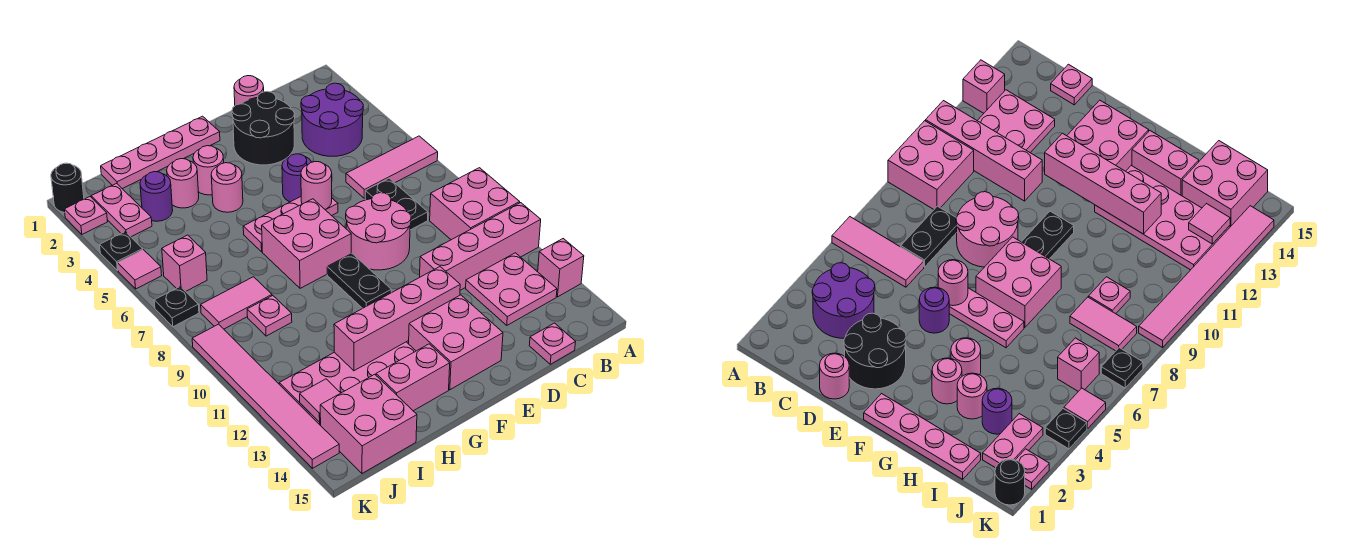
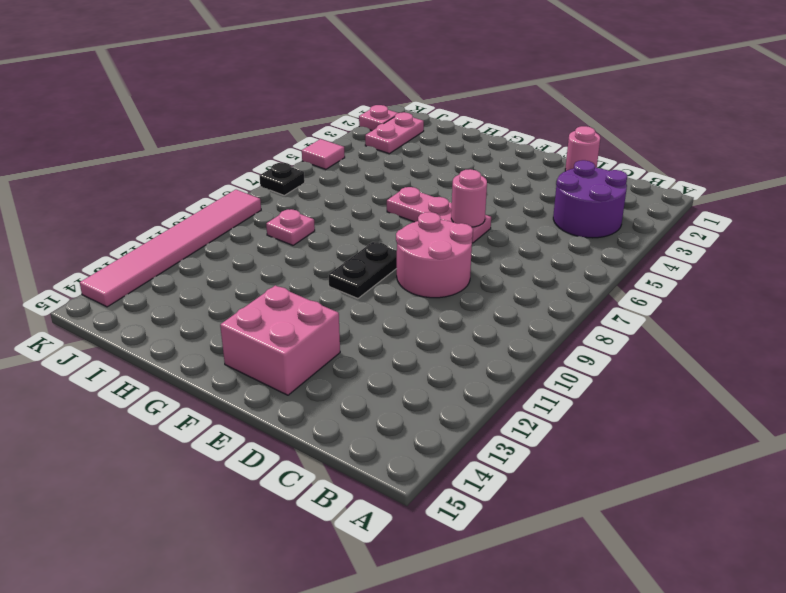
none -> pink 1x3 tile [346,136,438,198]
none -> pink 2x2 brick [430,168,520,240]
none -> pink 1x4 brick [420,203,541,290]
none -> pink 1x1 brick [538,239,584,297]

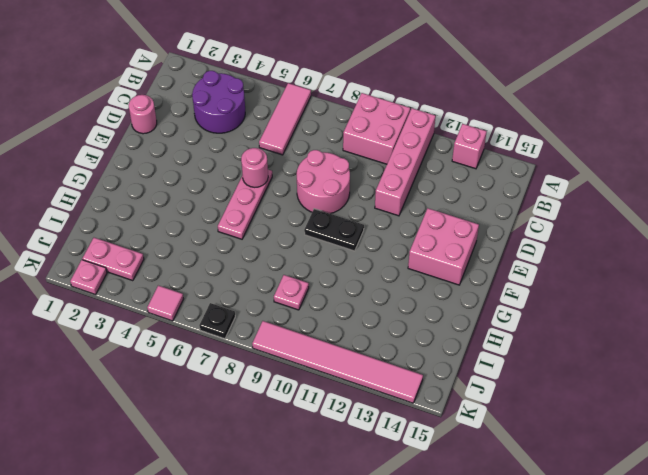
none -> pink 2x2 plate [466,253,557,325]
none -> black 1x2 plate [365,178,428,230]
none -> pink 1x1 plate [529,323,575,364]
none -> black 2x2 round brick [232,92,295,165]

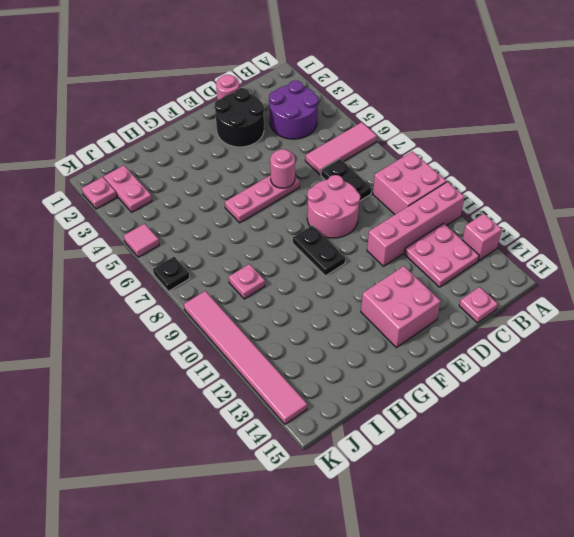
none -> purple 1x1 round brick [282,154,311,202]
none -> pink 1x4 plate [101,116,220,189]
none -> pink 2x2 brick [262,199,351,288]
none -> pink 1x1 round brick [193,146,224,195]

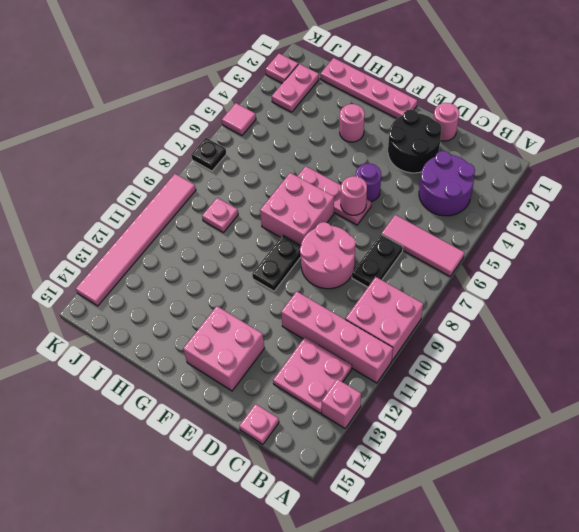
none -> pink 1x1 round brick [211,163,243,212]
none -> pink 2x4 plate [279,342,416,426]
none -> pink 1x2 brick [376,344,450,411]
none -> pink 1x1 round brick [167,159,199,208]

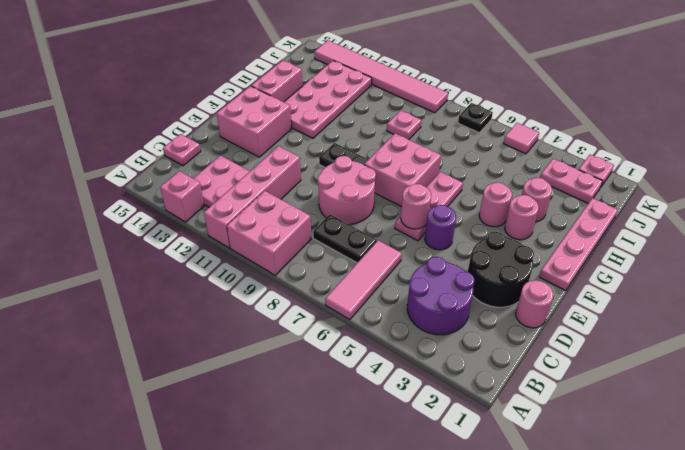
none -> purple 1x1 round brick [140,172,173,221]
none -> pink 1x2 tile [201,277,272,329]
none -> pink 2x2 brick [320,374,417,473]
none -> pink 1x1 brick [162,235,207,291]

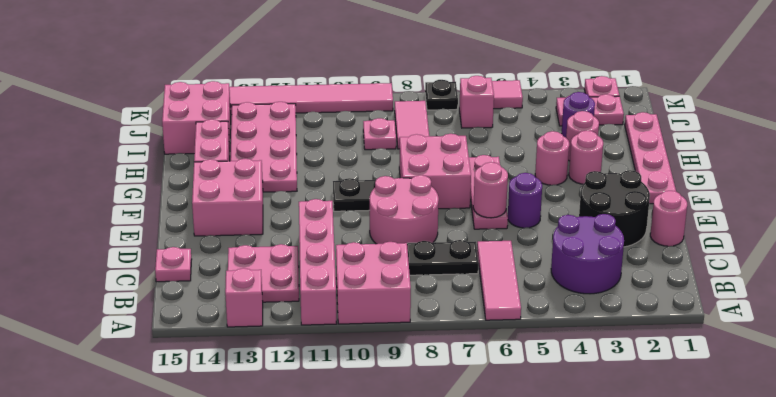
none -> black 1x1 round brick [51,163,84,213]
none -> black 1x1 plate [100,232,143,271]
none -> pink 1x4 brick [334,267,460,371]
none -> pink 1x1 tile [300,379,340,422]

